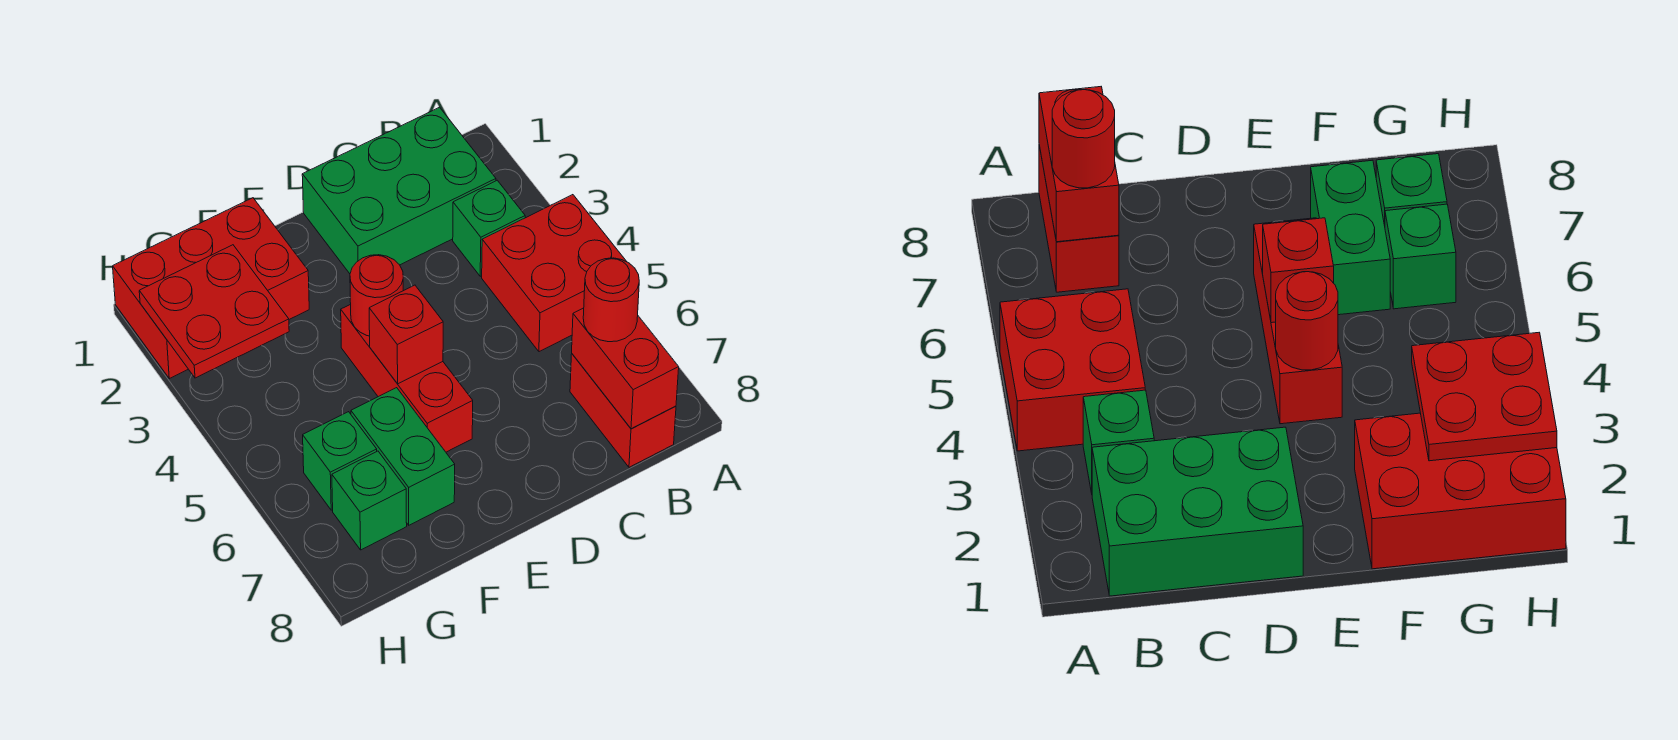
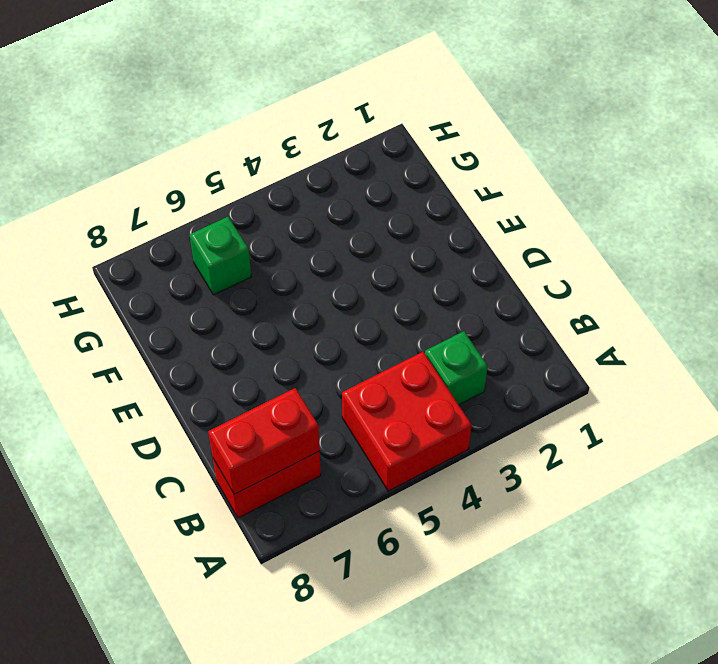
none -> green 2x3 brick [302,107,496,274]
none -> red 1x3 brick [341,304,473,452]
none -> red 2x3 brick [113,198,309,379]

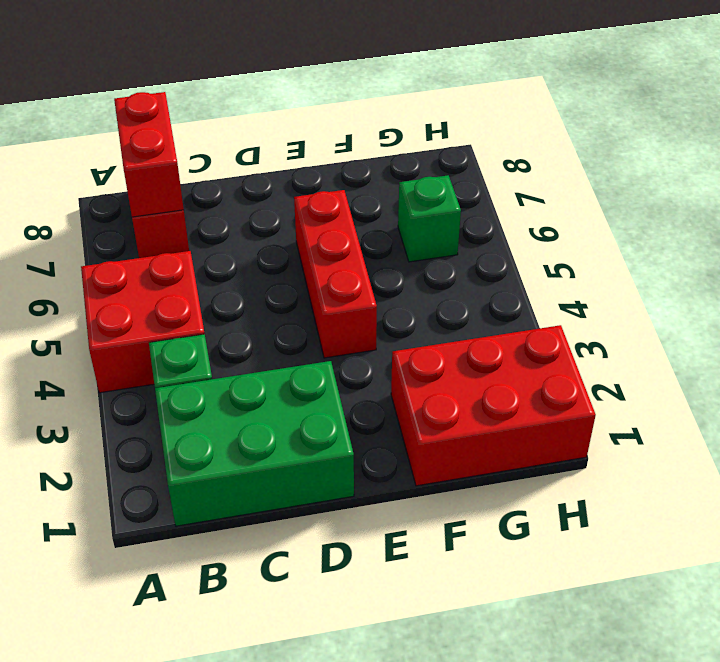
none -> green 1x2 brick [351,388,455,525]
none -> green 1x1 brick [332,451,407,550]
none -> red 1x1 round brick [350,255,403,336]

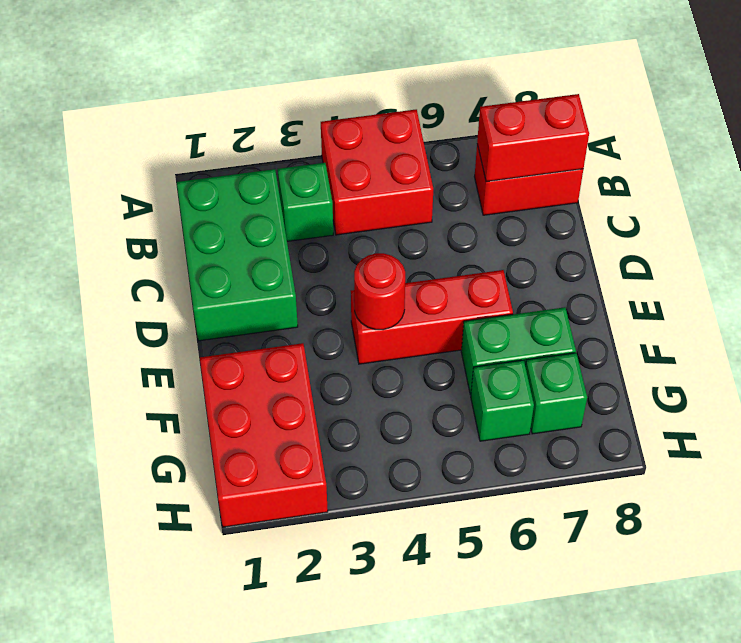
none -> red 1x1 brick [369,285,443,384]
none -> red 2x2 plate [139,245,289,378]
none -> red 1x1 round brick [583,258,639,342]

